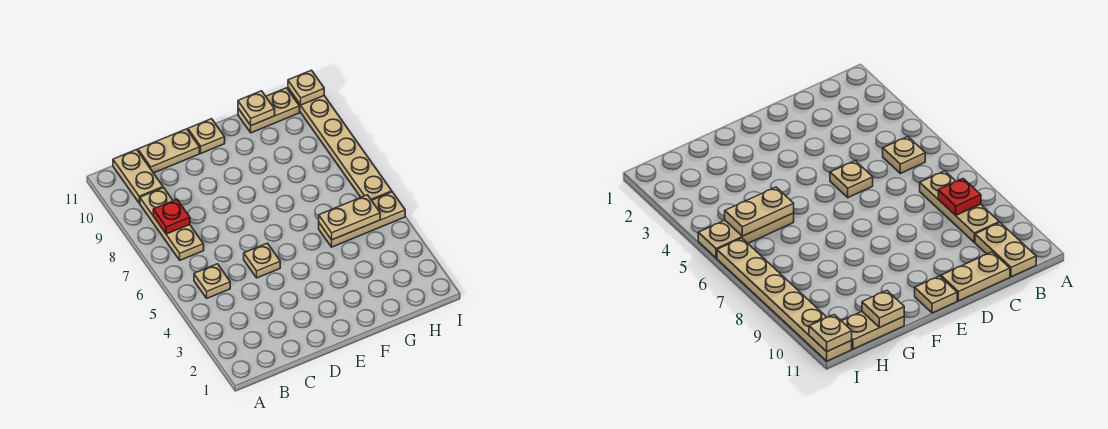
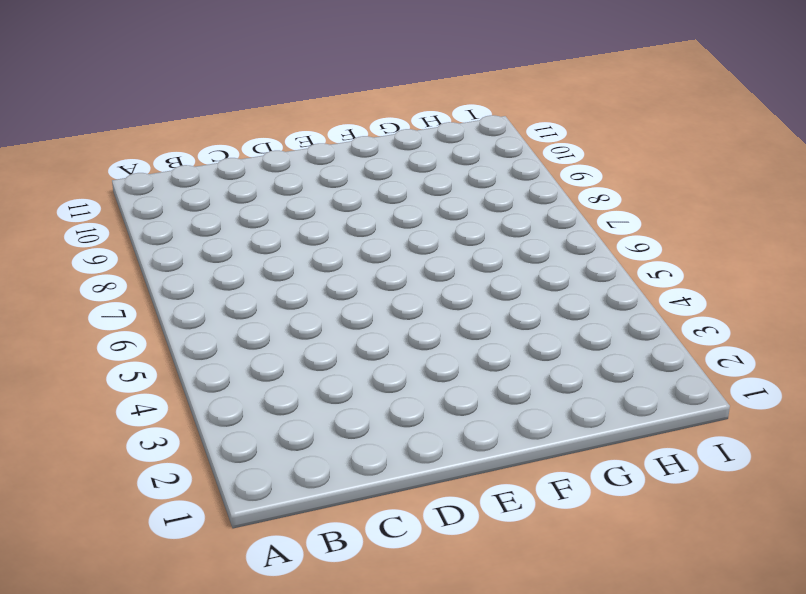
none -> tan 1x1 plate [194,264,230,298]
none -> tan 1x3 plate [140,188,204,260]
none -> tan 1x2 plate [113,150,163,203]

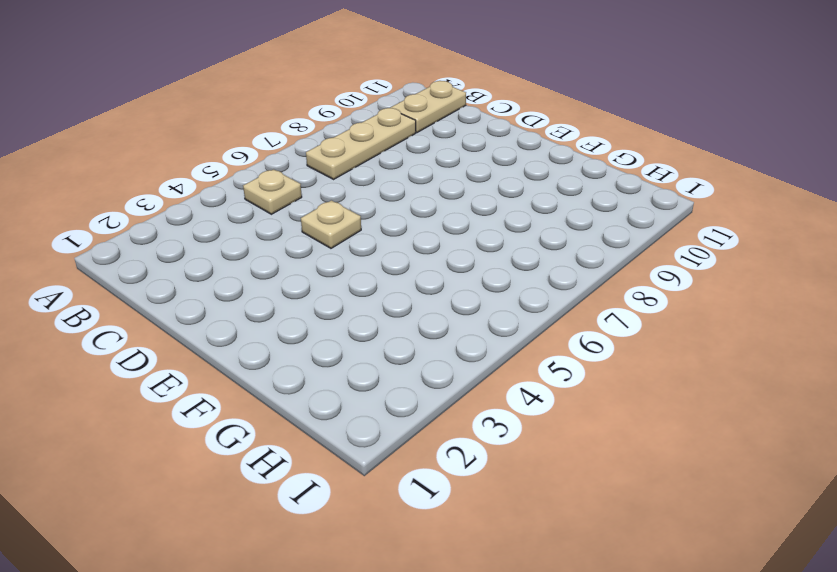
none -> tan 1x2 plate [138,129,200,173]
none -> tan 1x1 plate [188,119,225,153]
none -> tan 1x3 plate [319,192,405,247]

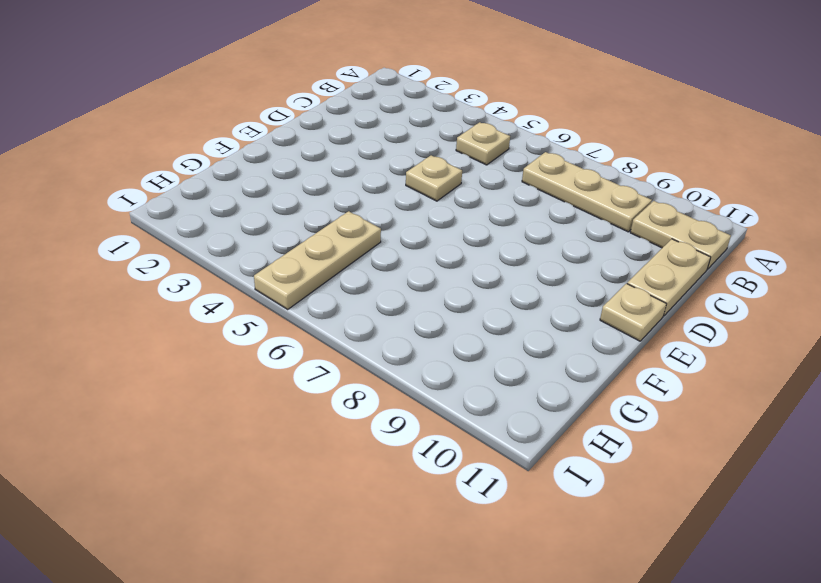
none -> tan 1x2 plate [238,88,300,133]
none -> tan 1x6 plate [288,88,392,200]
none -> red 1x1 plate [153,199,190,234]

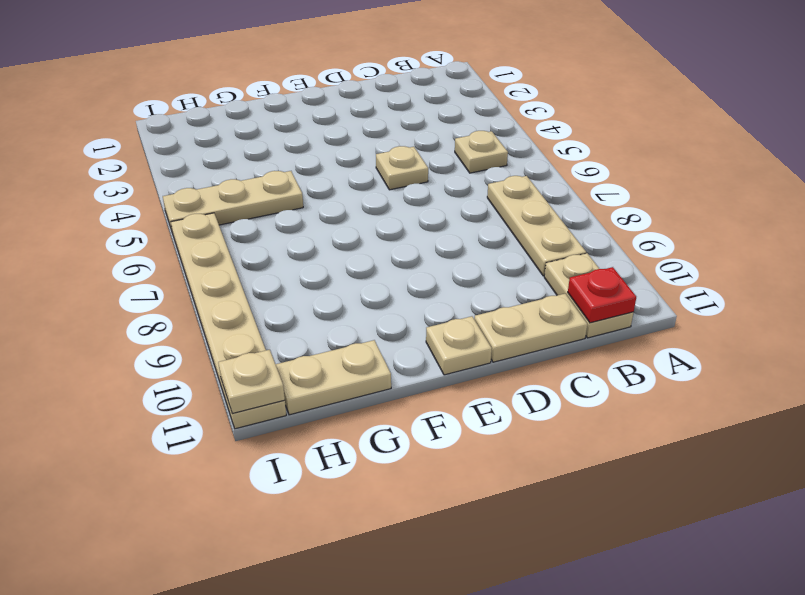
red 1x1 plate [568,267,636,323] -> red 1x1 plate moved to [153,199,190,234]
none -> tan 1x2 plate [319,195,380,240]
none -> tan 1x1 plate [238,91,275,126]

